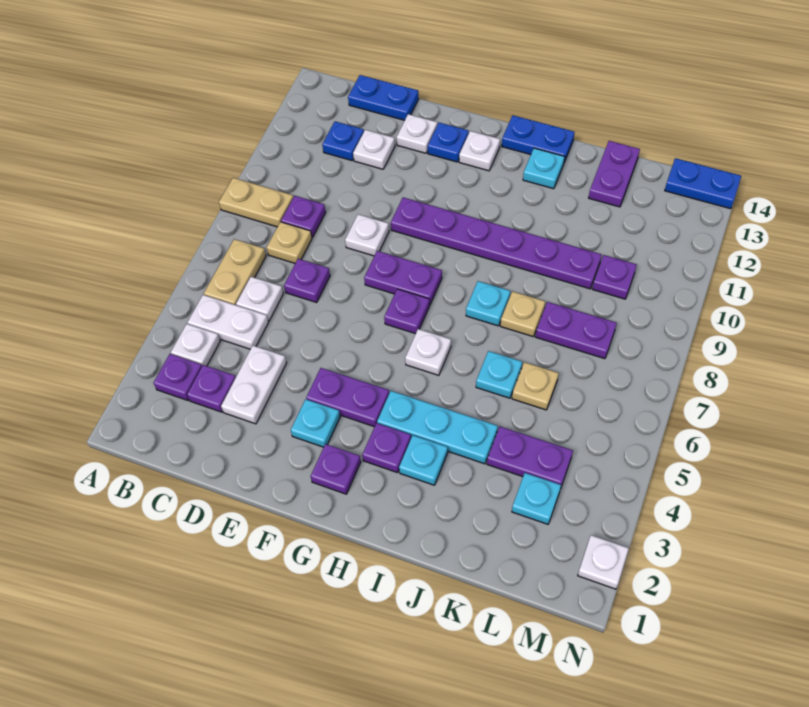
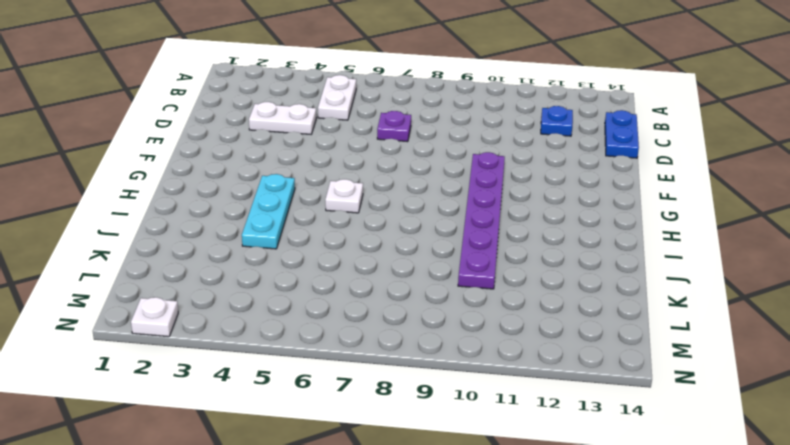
none -> tan 1x2 plate [219,178,293,227]
none -> purple 1x1 plate [154,354,202,400]
none -> white 1x1 plate [171,324,220,366]
none -> tan 1x2 plate [204,239,266,305]

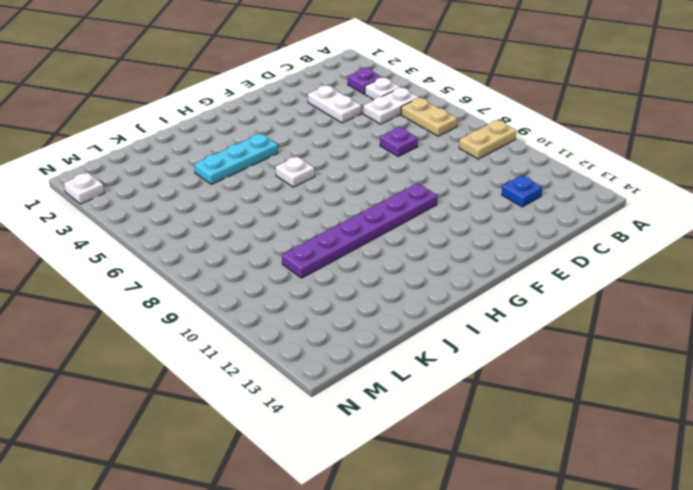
none -> purple 1x1 plate [187,365,236,412]
none -> white 1x1 plate [236,277,283,321]
none -> tan 1x1 plate [267,222,312,263]
none -> purple 1x1 plate [281,196,326,237]

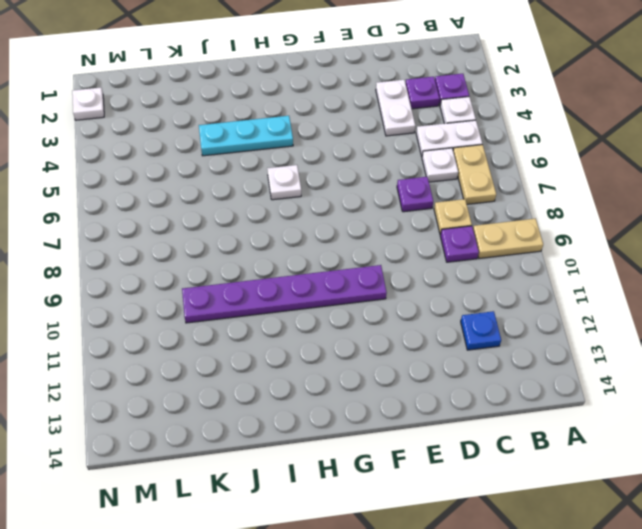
none -> blue 1x2 plate [348,75,419,120]
none -> white 1x1 plate [353,130,395,169]
none -> white 1x1 plate [345,214,389,256]
none -> white 1x1 plate [397,114,437,153]

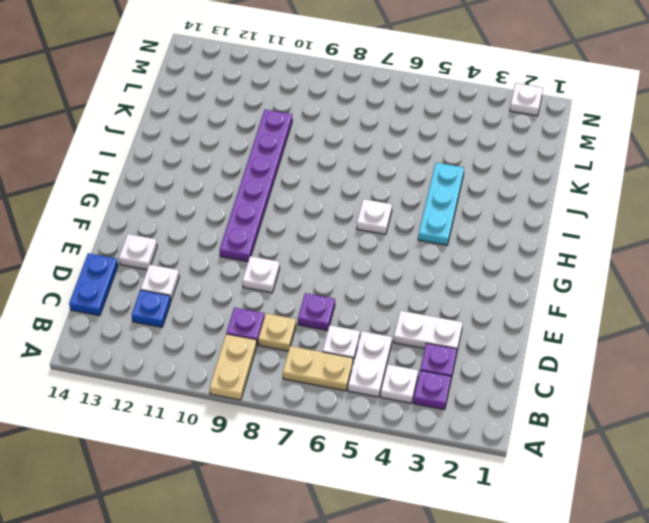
none -> cyan 1x1 plate [291,399,340,447]
none -> purple 1x2 plate [306,368,389,427]
none -> purple 1x2 plate [364,251,442,304]
none -> blue 1x1 plate [428,123,469,162]

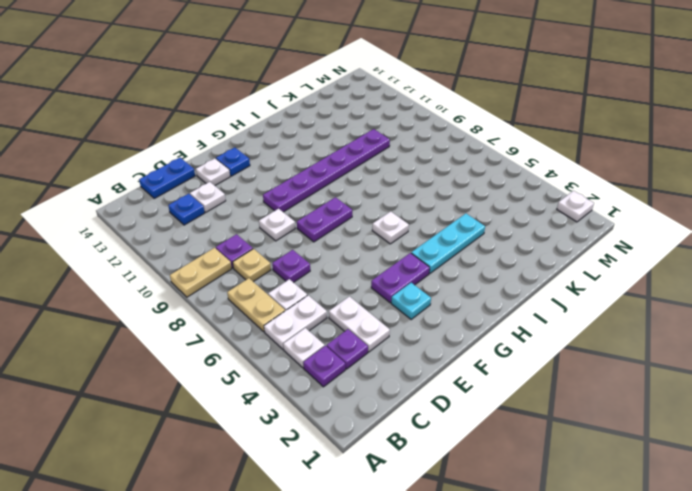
none -> purple 1x1 plate [311,444,361,494]
none -> purple 1x1 plate [384,289,430,334]
none -> white 1x1 plate [459,131,500,171]
none -> purple 1x1 plate [362,423,411,473]

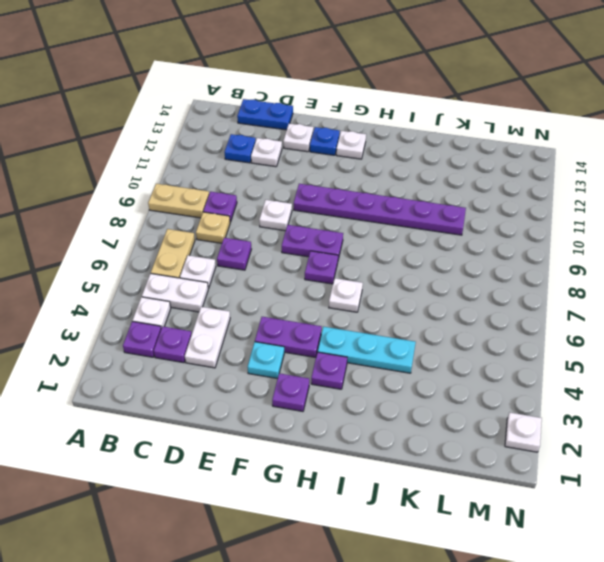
none -> blue 1x2 plate [502,115,574,162]
none -> cyan 1x1 plate [399,435,448,485]
none -> cyan 1x1 plate [466,281,510,326]
none -> cyan 1x1 plate [523,148,565,189]

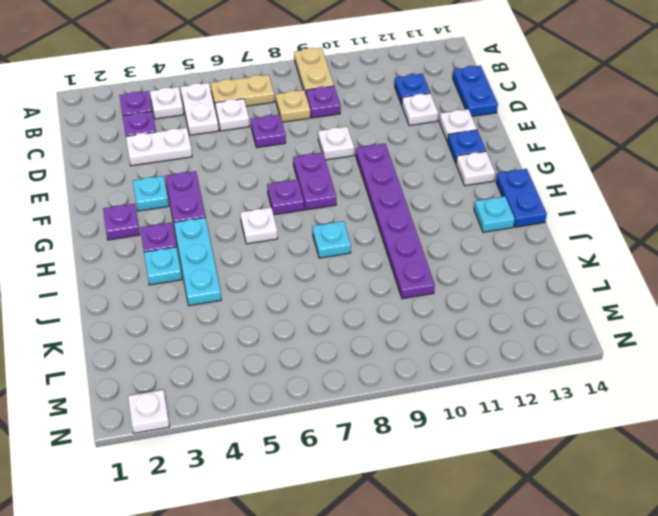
none -> cyan 1x1 plate [476,351,522,398]
none -> tan 1x1 plate [500,291,545,337]
none -> purple 1x2 plate [487,427,573,486]
none -> tan 1x1 plate [512,362,559,410]

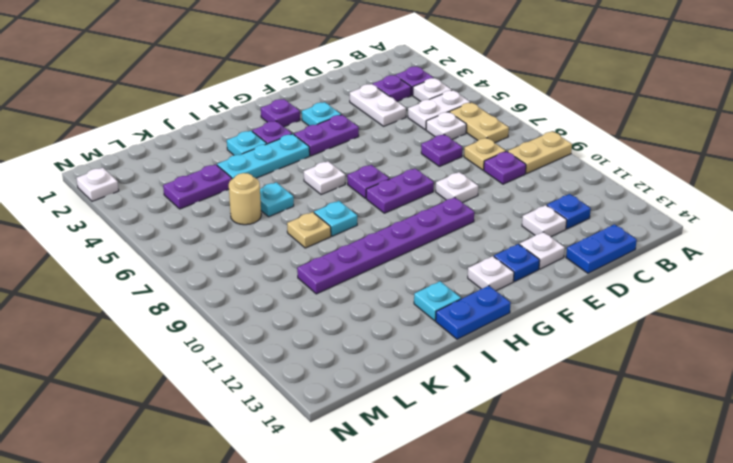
tan 1x1 round brick [229,173,261,225] -> tan 1x1 plate [512,362,559,410]
none -> purple 1x2 plate [536,302,617,359]
none -> purple 1x2 plate [589,141,640,207]
none -> cyan 1x1 plate [512,473,561,524]
none -> purple 1x1 plate [592,255,637,299]

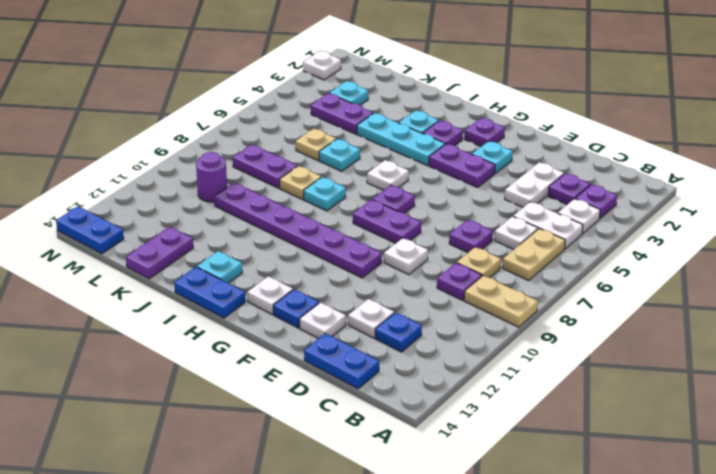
purple 1x1 round brick [196,152,227,202] -> purple 1x1 plate [592,255,637,299]

